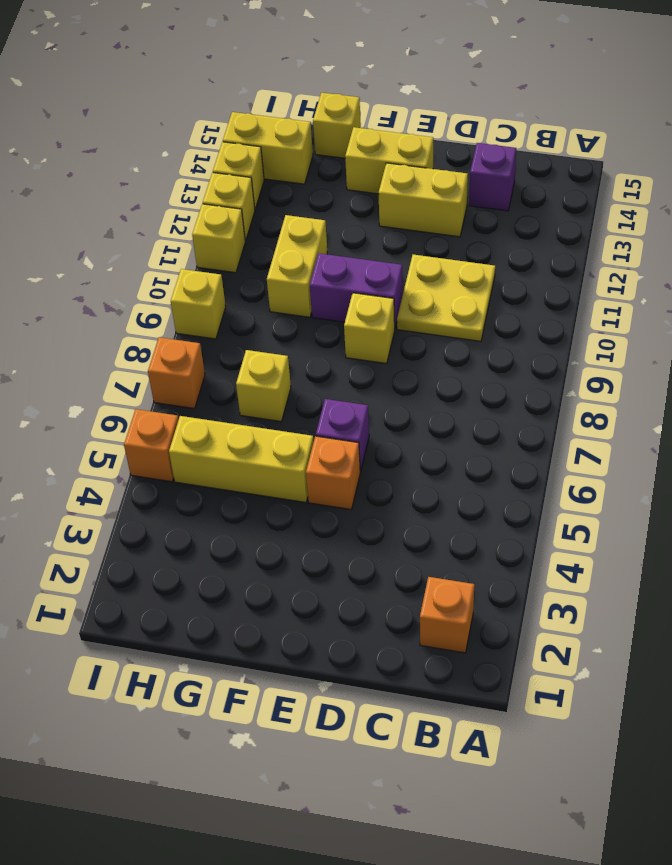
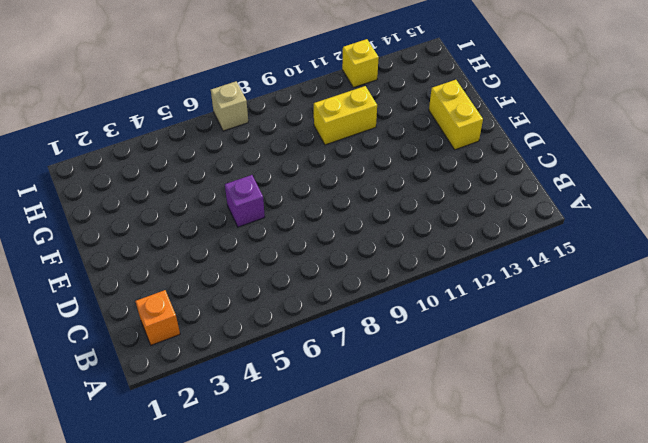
tan 1x1 brick [211,82,248,131] -> orange 1x1 brick [148,337,205,409]
none -> yellow 2x2 plate [397,255,495,341]
none -> purple 1x1 brick [469,143,516,211]
none -> yellow 1x2 brick [379,163,468,237]

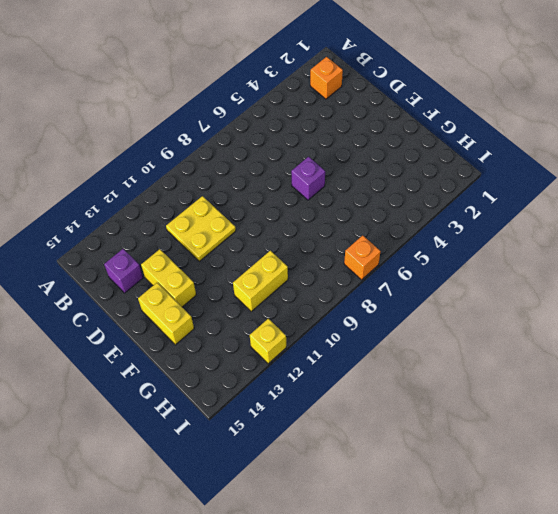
none -> orange 1x1 brick [306,436,360,509]
none -> yellow 1x1 brick [344,293,395,364]
none -> purple 1x2 brick [310,253,403,328]

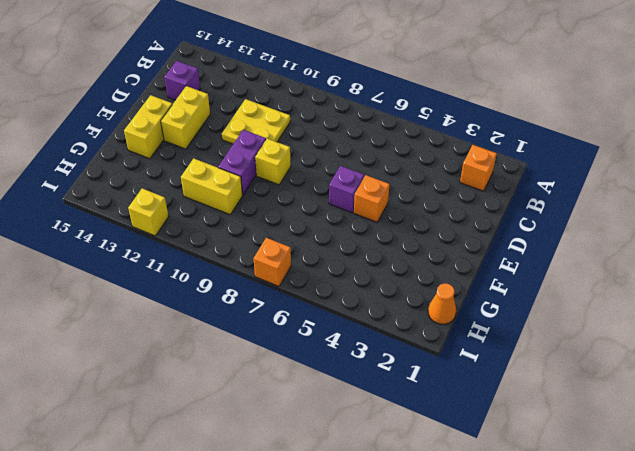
orange 1x1 cone [428,283,456,324] -> none
none -> yellow 1x3 brick [169,416,314,502]
none -> yellow 1x1 brick [236,350,291,421]
none -> yellow 1x1 brick [313,93,361,158]

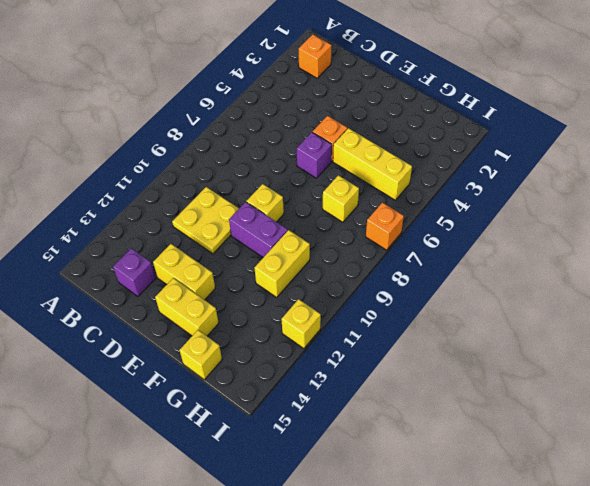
none -> yellow 1x2 brick [223,112,313,184]
none -> orange 1x1 brick [124,409,179,482]
none -> yellow 1x1 brick [171,269,226,339]

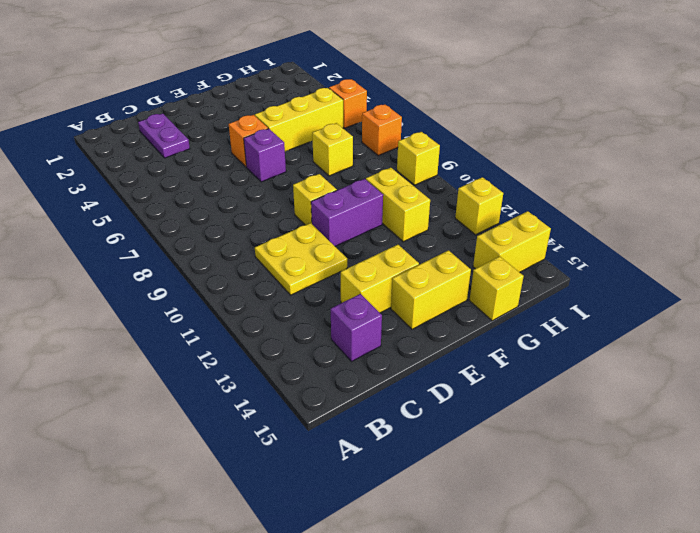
purple 1x2 plate [138,114,190,158] -> none
none -> orange 1x1 brick [420,577,474,653]
none -> yellow 1x1 brick [192,204,245,273]
none -> yellow 1x1 brick [213,142,264,209]

